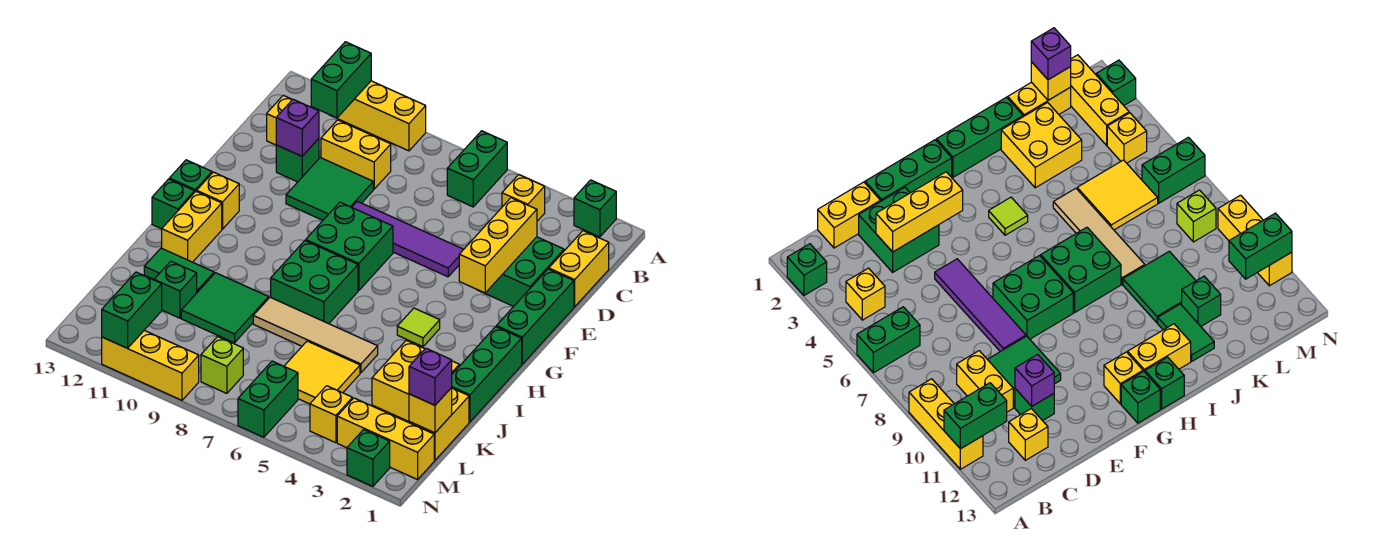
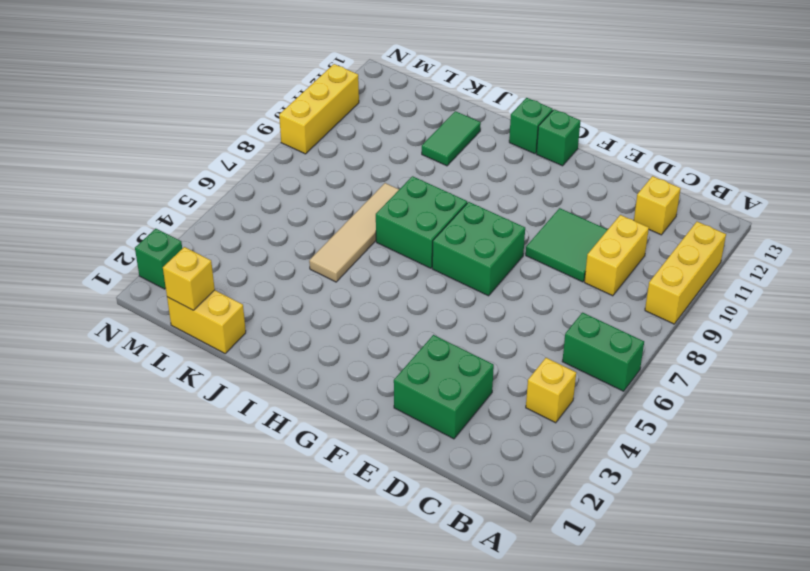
none -> green 1x1 brick [574,180,616,237]
none -> yellow 1x2 brick [549,231,609,307]
none -> green 1x1 brick [276,139,319,182]
none -> green 1x3 brick [496,269,574,364]

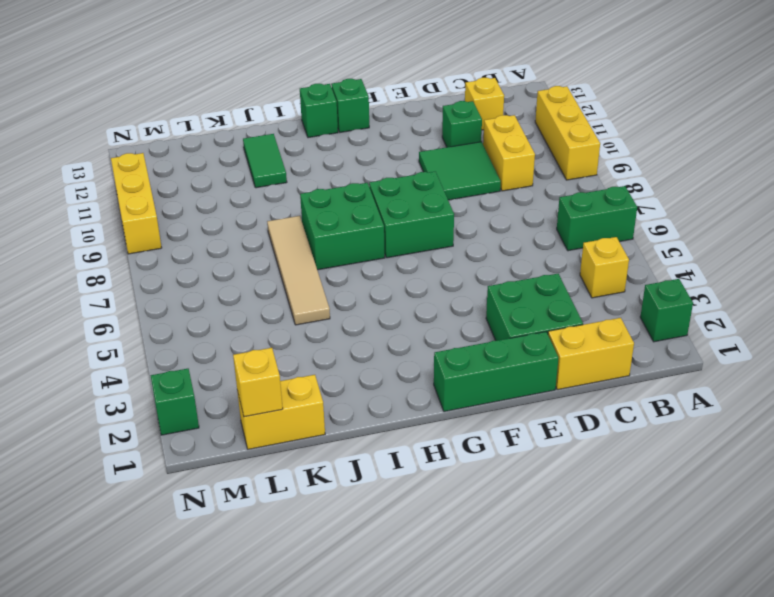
none -> purple 1x4 tile [352,201,464,277]
none -> yellow 1x1 brick [197,172,239,229]
none -> green 1x3 brick [451,327,522,422]
none -> lime 1x1 tile [397,308,440,347]

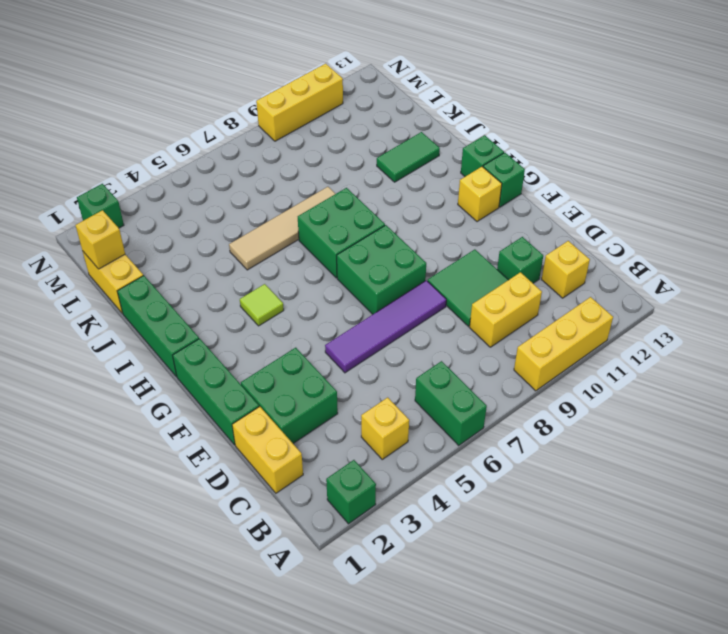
none -> yellow 1x2 brick [162,191,222,262]
none -> yellow 2x2 brick [372,340,459,421]
none -> green 2x2 tile [181,273,269,343]
none -> yellow 2x2 tile [284,341,360,404]

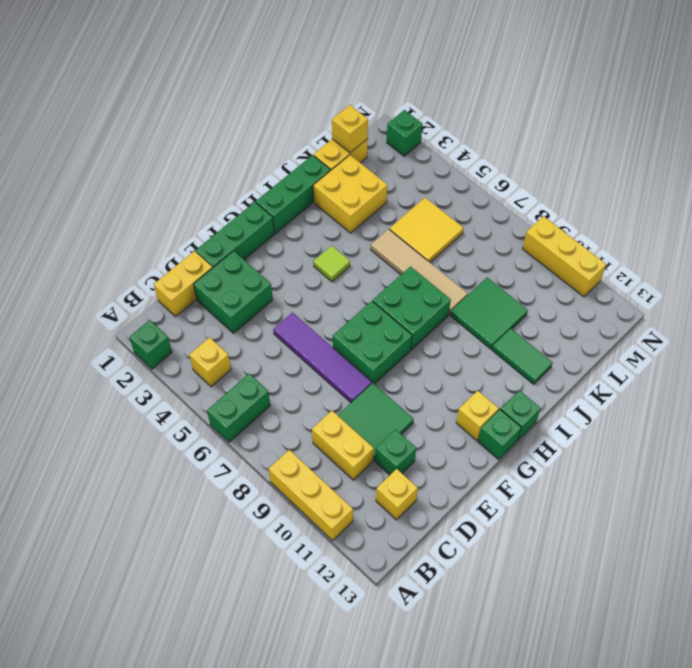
none -> yellow 1x2 brick [162,191,222,262]
none -> green 1x1 brick [154,261,197,318]
none -> yellow 1x3 brick [337,398,434,480]
none -> yellow 1x1 brick [310,386,352,443]

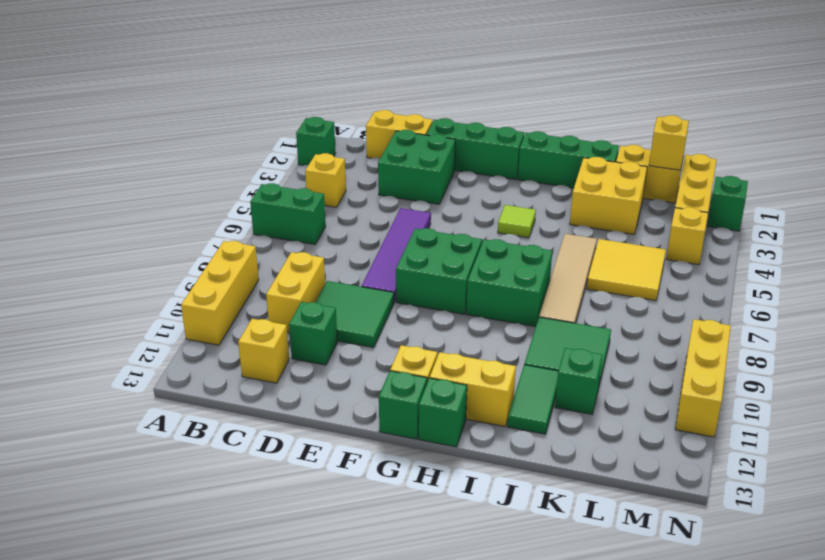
none -> green 1x2 brick [238,361,298,437]
none -> lime 1x1 brick [201,337,243,393]
none -> green 1x2 brick [311,42,371,118]
none -> yellow 1x3 brick [459,198,537,293]

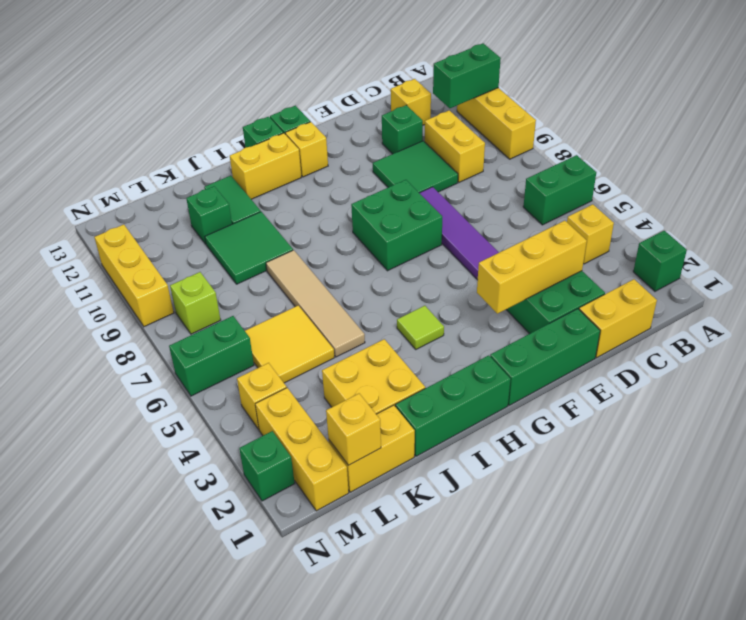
none -> green 2x2 brick [271,241,358,324]
none -> purple 1x1 brick [276,99,319,156]
none -> green 1x2 brick [102,272,162,348]
none -> purple 1x1 brick [409,348,452,405]

